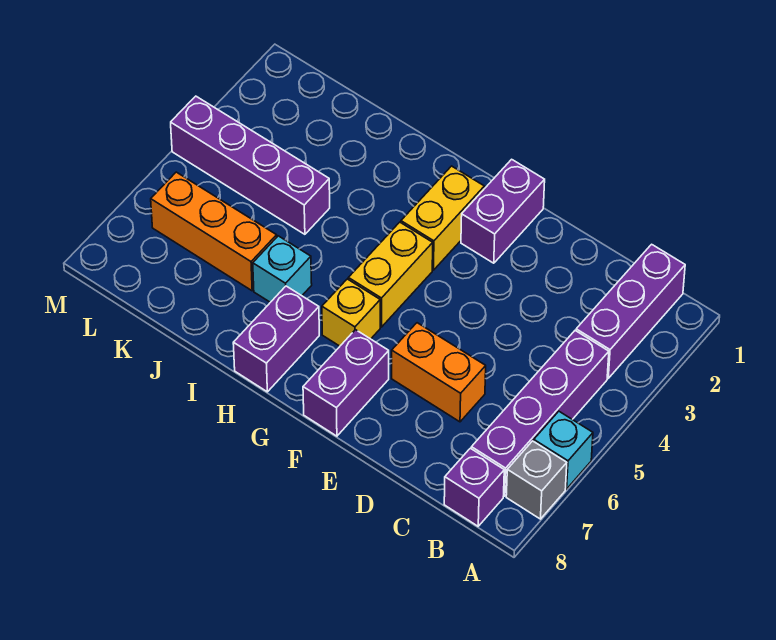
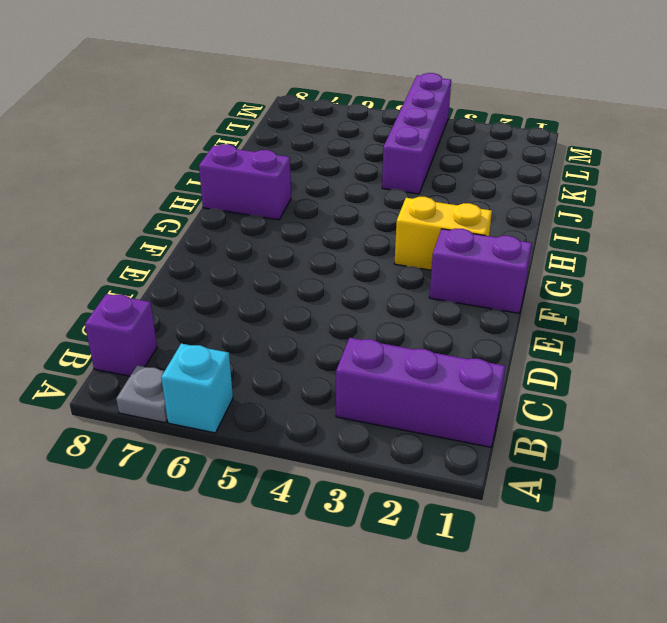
grey 1x1 plate [116,365,167,423] -> grey 1x1 brick [506,441,567,519]
none -> purple 1x4 brick [471,331,609,496]
none -> orange 1x2 brick [392,323,486,422]
none -> purple 1x2 brick [303,330,389,436]

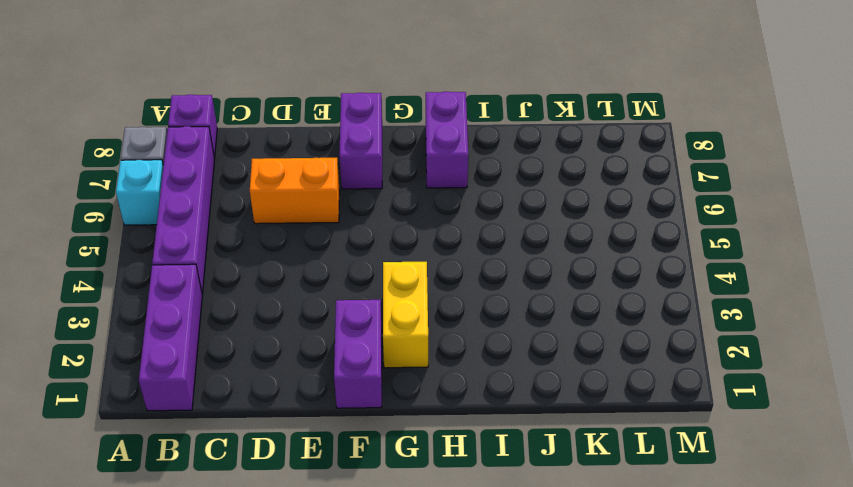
none -> yellow 1x2 brick [348,222,433,327]
none -> yellow 1x1 brick [322,279,380,346]
none -> cyan 1x1 brick [253,236,312,302]

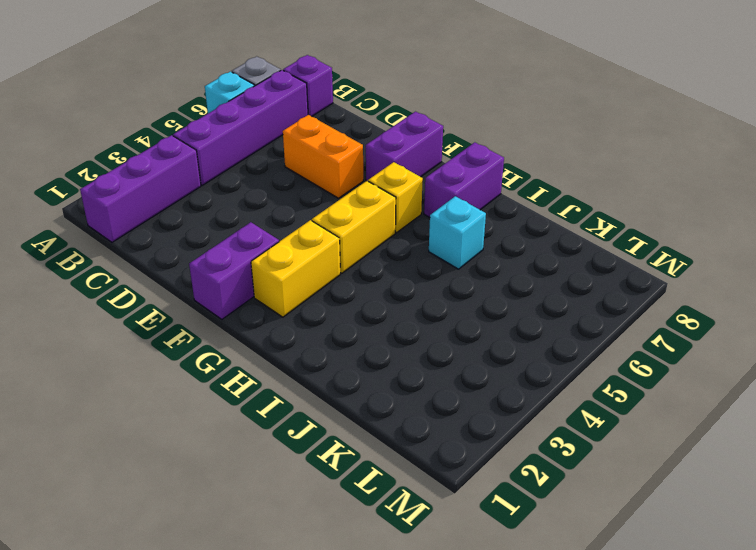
none -> purple 1x4 brick [171,96,330,234]
none -> orange 1x3 brick [151,172,277,291]

